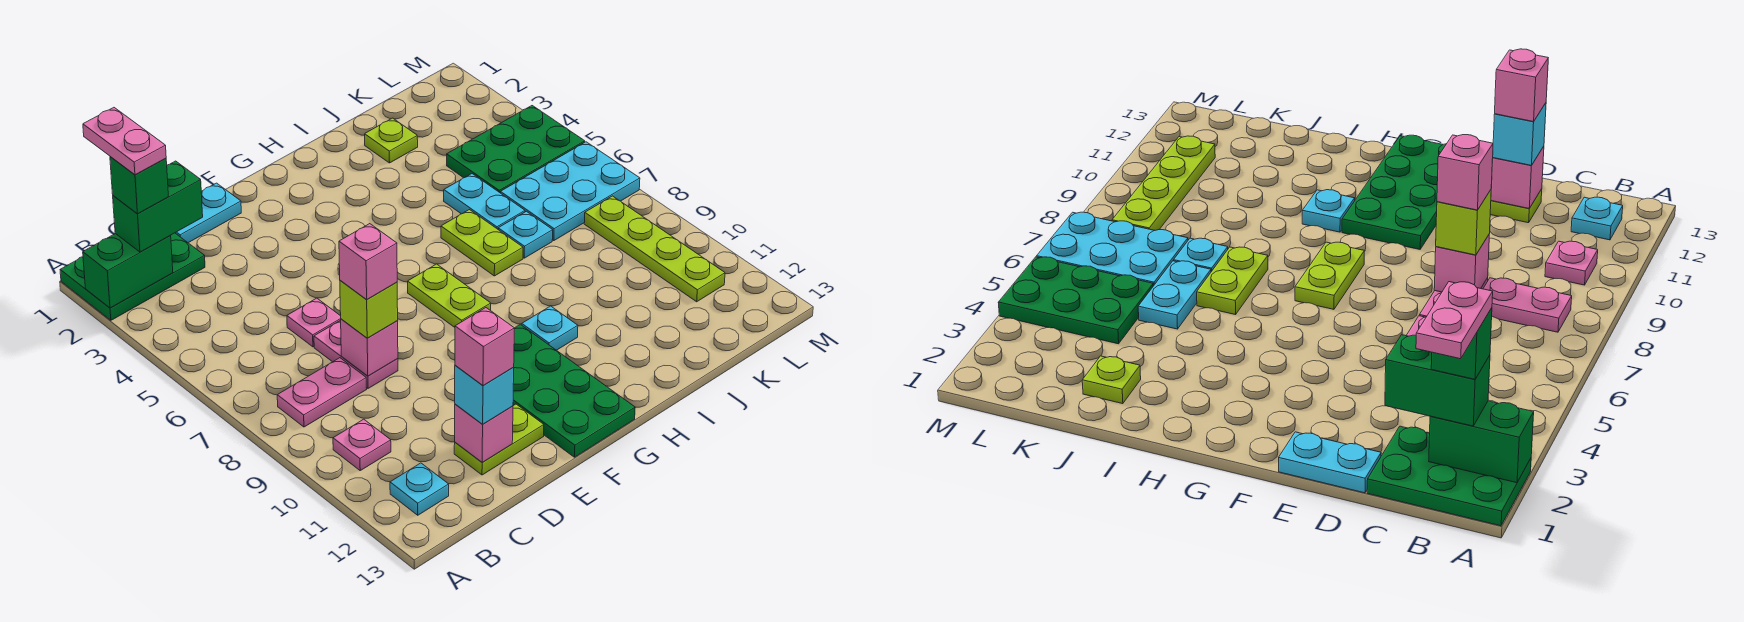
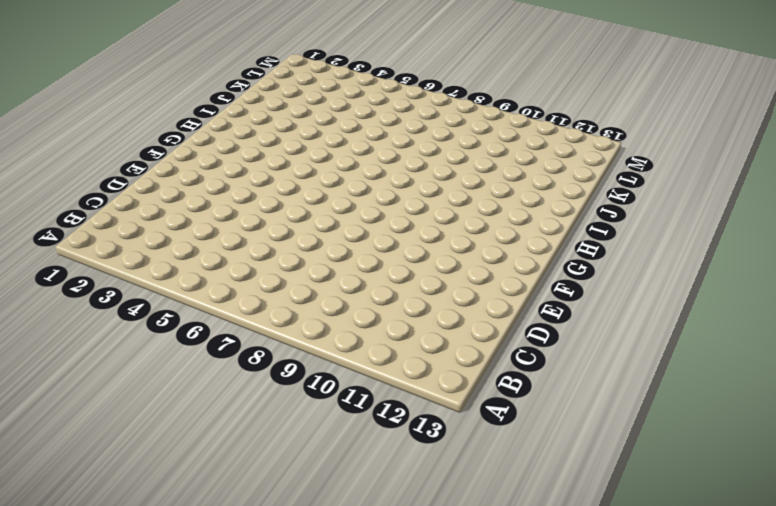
none -> green 2x3 plate [60,233,205,320]
none -> pink 1x2 plate [277,358,367,427]
none -> pink 1x1 plate [333,419,391,470]

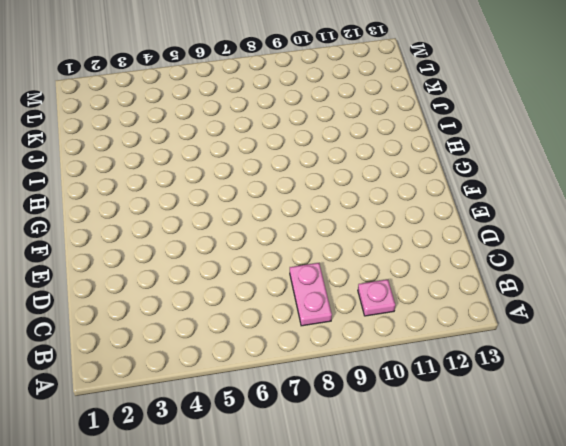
none -> green 2x3 plate [60,233,205,320]
none -> cyan 1x1 plate [390,463,449,515]
none -> cyan 1x2 plate [175,183,241,243]

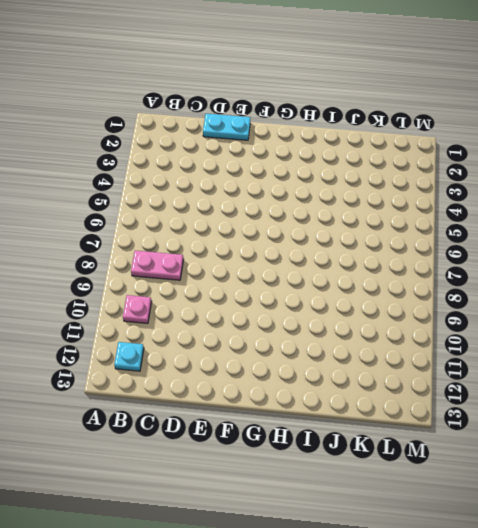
none -> green 2x3 plate [60,233,205,320]
none -> pink 1x1 plate [287,298,341,347]
none -> pink 1x2 plate [314,320,398,388]

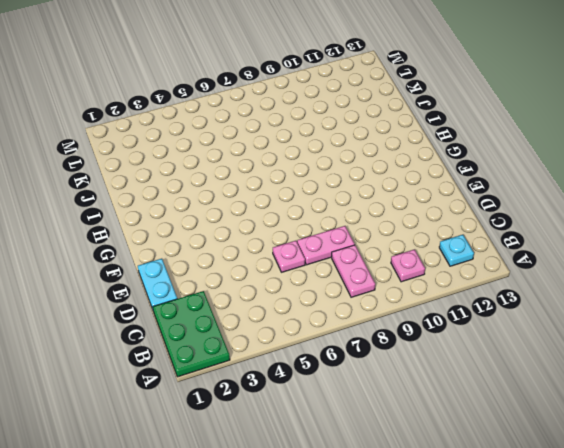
none -> lime 1x2 plate [454,404,544,475]
none -> green 2x4 plate [513,324,635,457]
none -> lime 1x2 plate [408,264,491,327]

